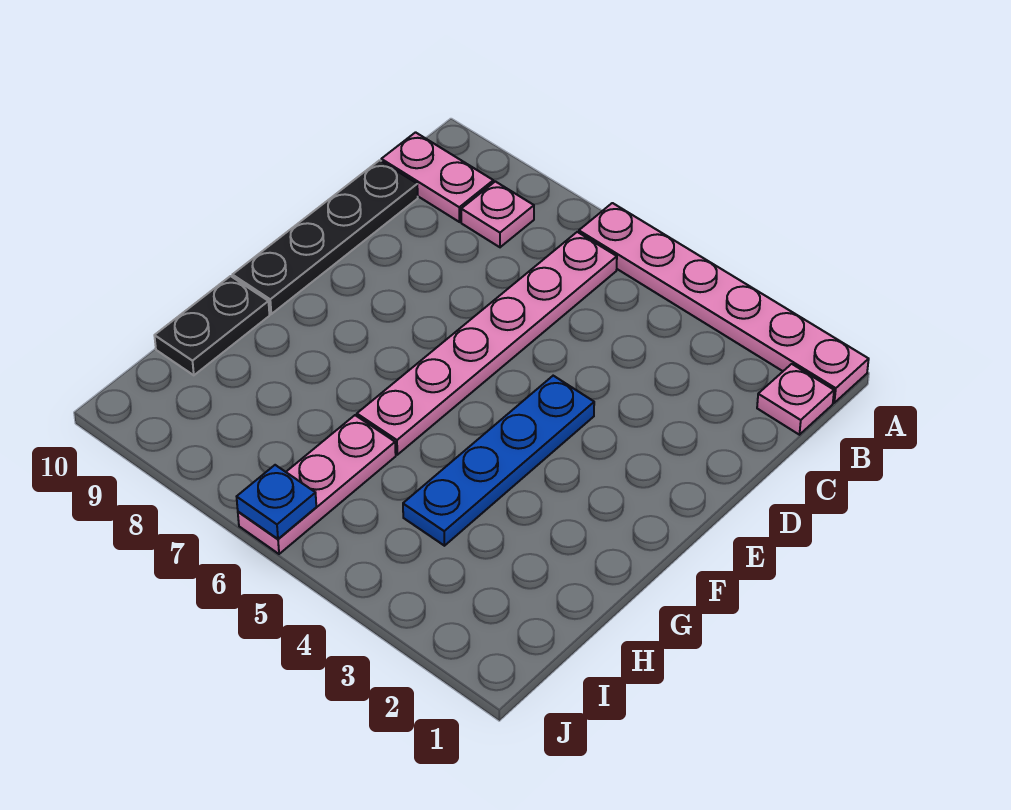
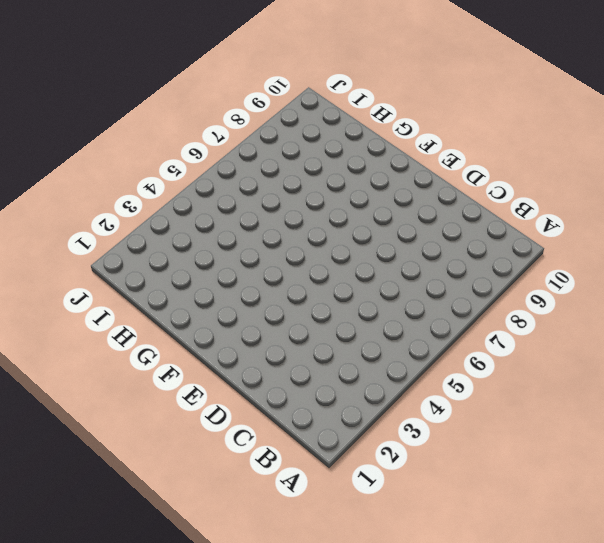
none -> pink 1x6 plate [579,203,869,403]
none -> pink 1x1 plate [757,364,834,435]

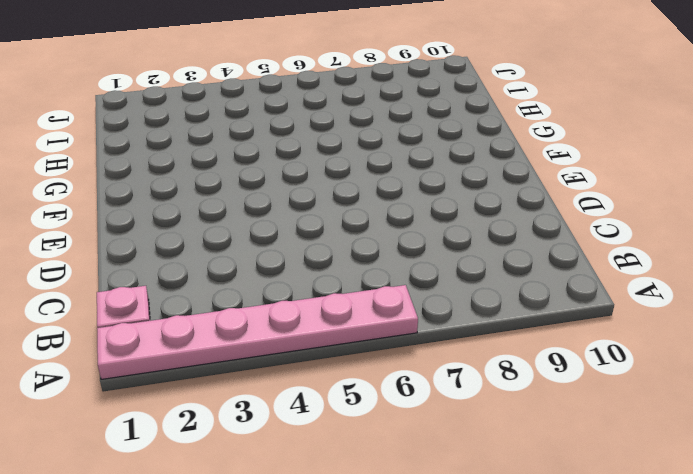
none -> pink 1x6 plate [357,232,617,455]
none -> pink 1x1 plate [461,181,534,247]

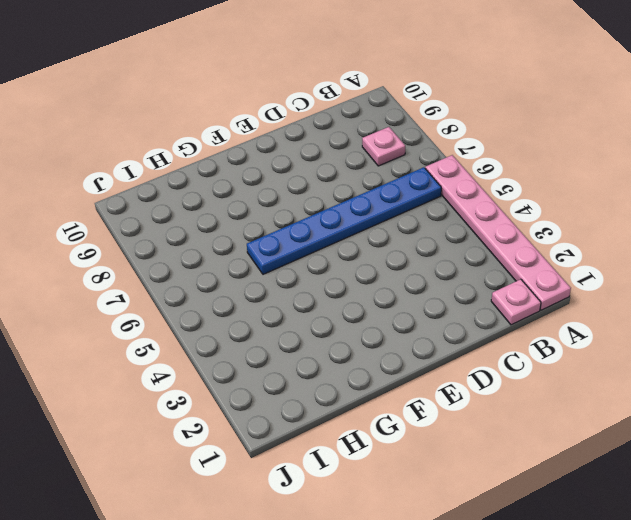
blue 1x6 plate [247,167,441,274] -> pink 1x6 plate [357,232,617,455]
none -> pink 1x2 plate [381,132,493,222]
none -> black 1x4 plate [232,160,418,314]

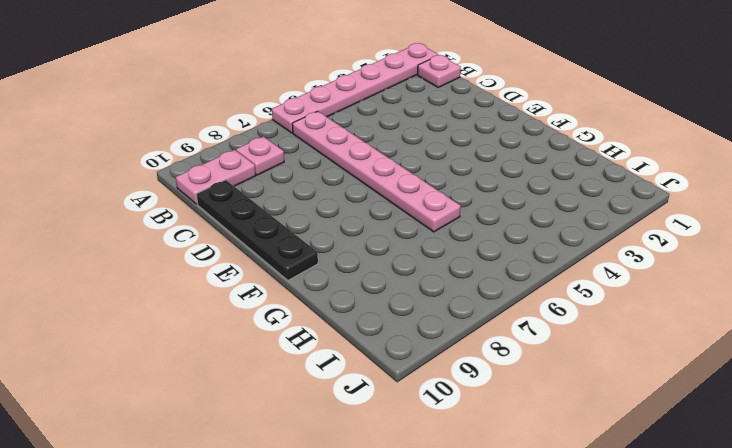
none -> blue 1x4 plate [403,376,594,546]
none -> black 1x2 plate [154,276,269,375]

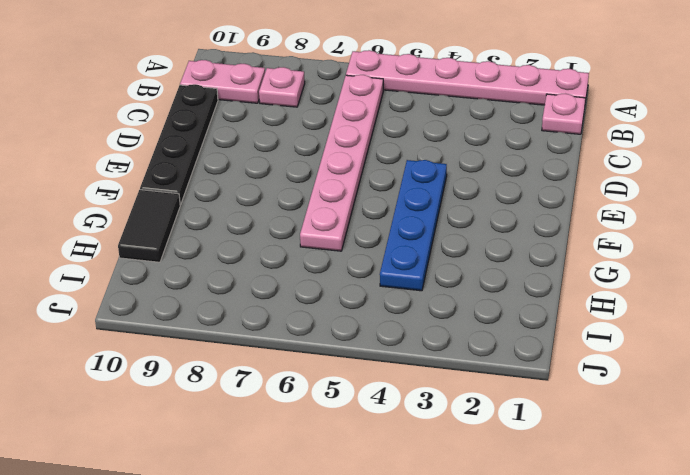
black 1x2 tile [118,190,180,262] -> black 1x2 plate [154,276,269,375]
none -> pink 1x3 plate [238,415,396,554]
none -> blue 1x1 plate [237,465,316,539]

